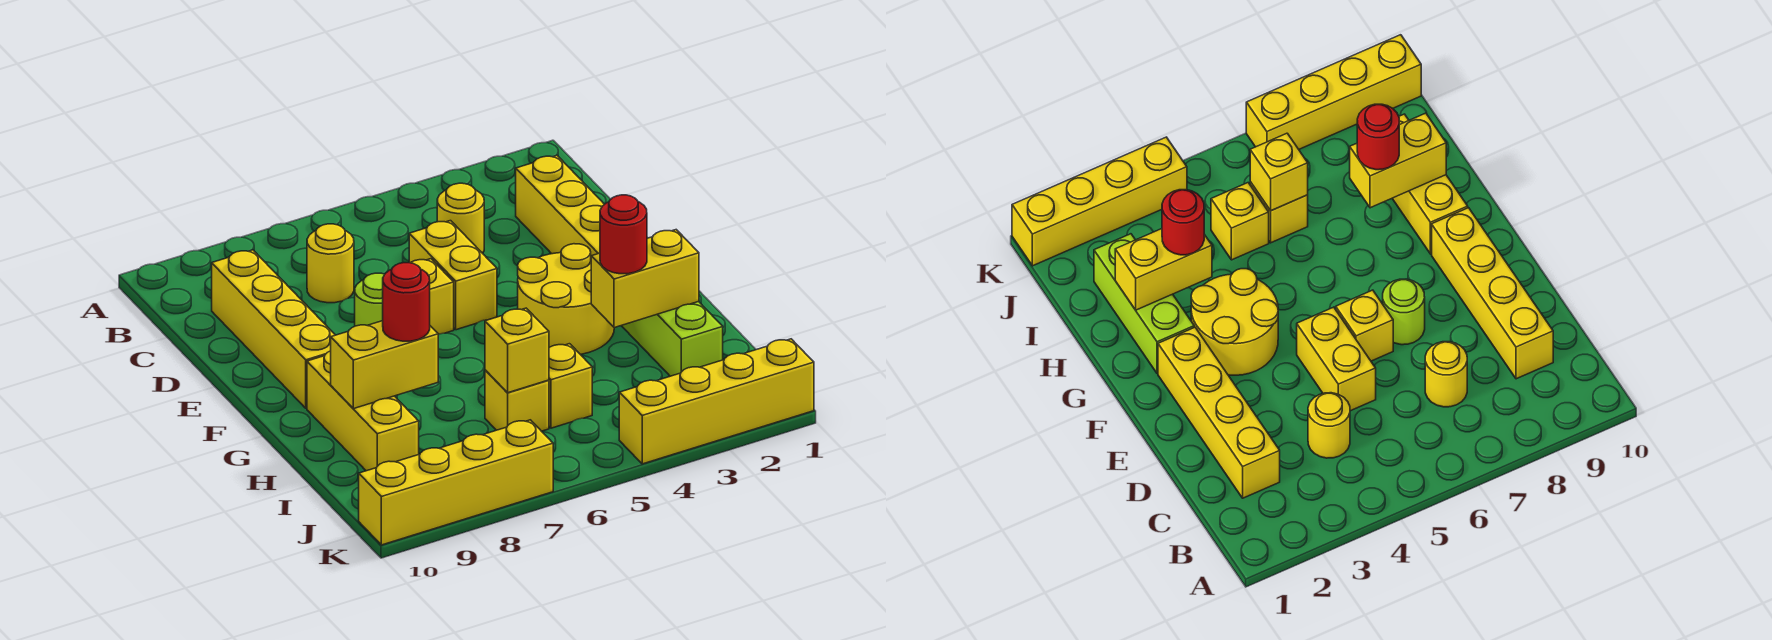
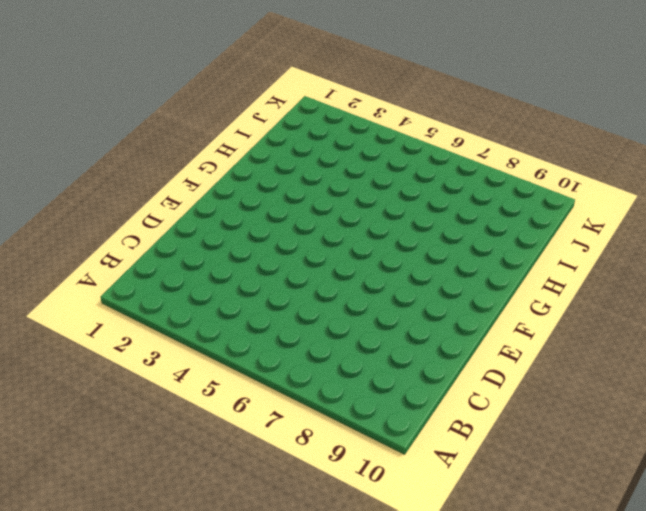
none -> yellow 1x4 brick [516,155,604,256]
none -> yellow 1x1 round brick [437,183,484,253]
none -> yellow 1x1 round brick [307,224,354,303]

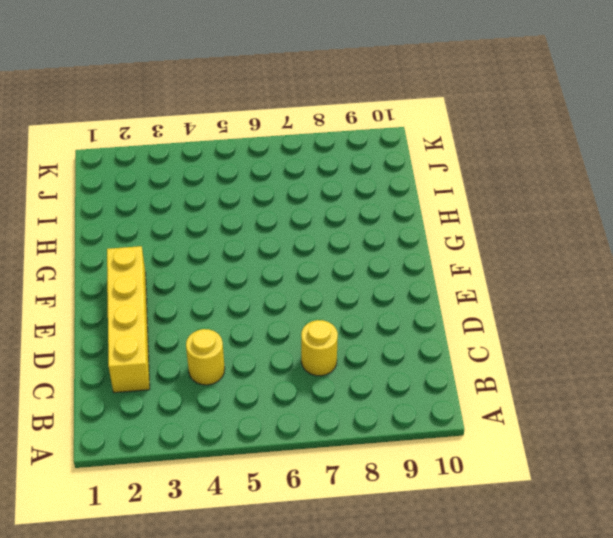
none -> yellow 1x4 brick [212,250,335,408]
none -> yellow 1x2 brick [409,221,497,330]
none -> yellow 1x1 brick [410,259,454,334]

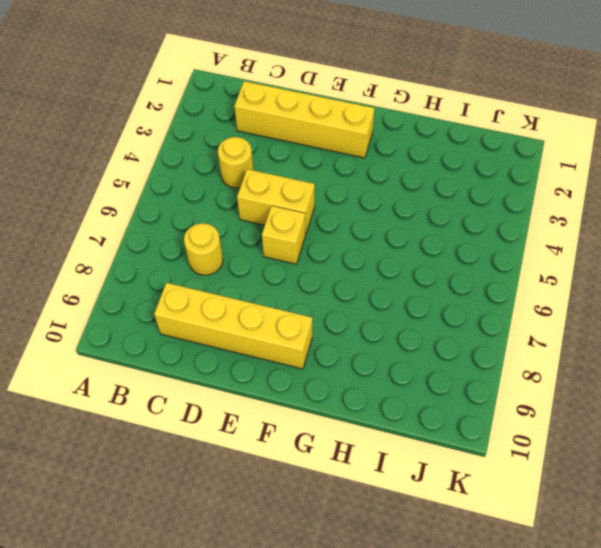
none -> lime 1x1 round brick [355,273,385,326]
none -> yellow 2x2 round brick [518,244,614,354]
none -> lime 1x3 brick [621,302,723,376]

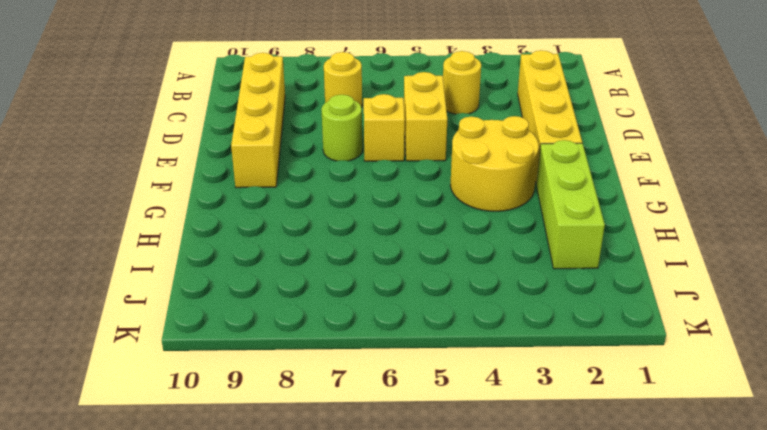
none -> yellow 1x3 brick [307,351,419,471]
none -> yellow 1x1 brick [549,344,592,428]
none -> yellow 1x1 brick [485,370,549,431]

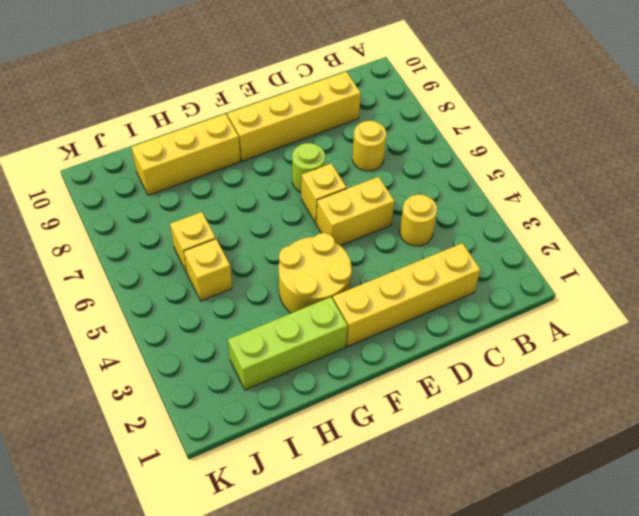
none -> yellow 1x4 brick [619,339,814,464]
none -> yellow 1x4 brick [359,420,553,545]
none -> yellow 1x2 brick [591,230,699,328]

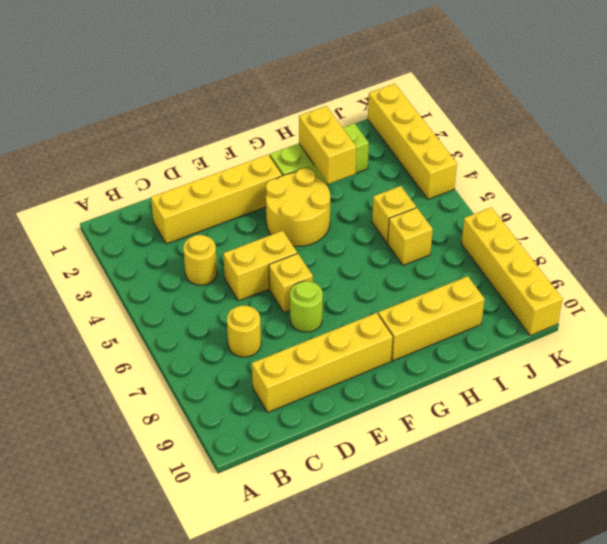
none -> yellow 1x2 brick [331,321,438,409]
none -> yellow 1x1 brick [485,308,549,393]
none -> red 1x1 round brick [600,195,647,274]

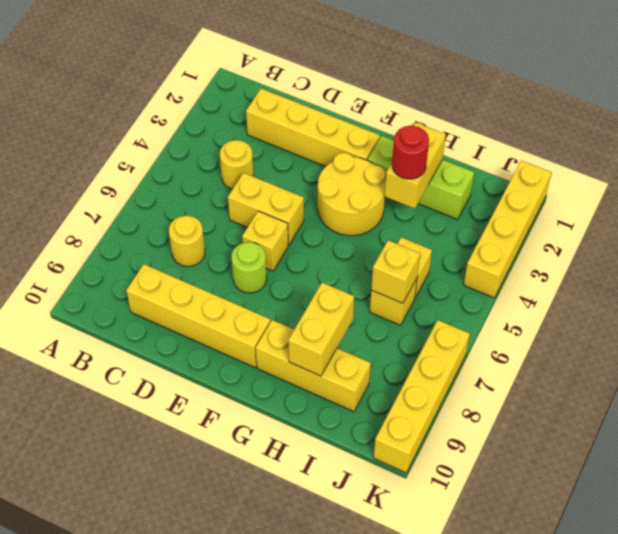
none -> red 1x1 round brick [383,263,430,341]

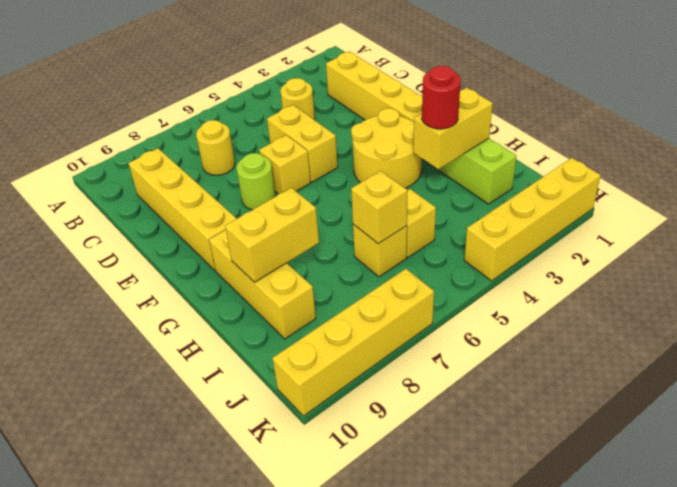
none -> red 1x1 round brick [383,263,430,341]

